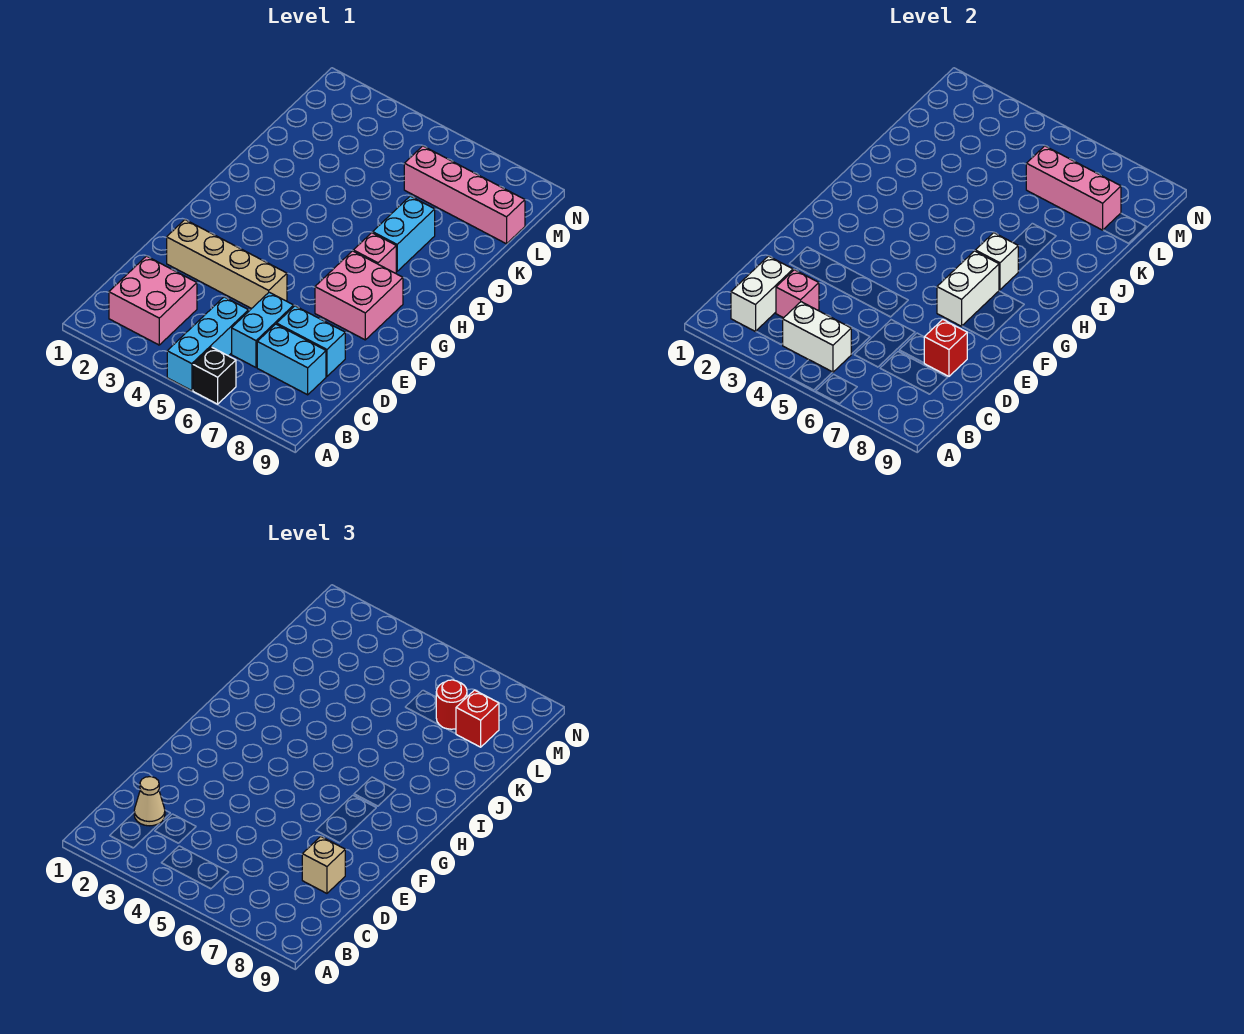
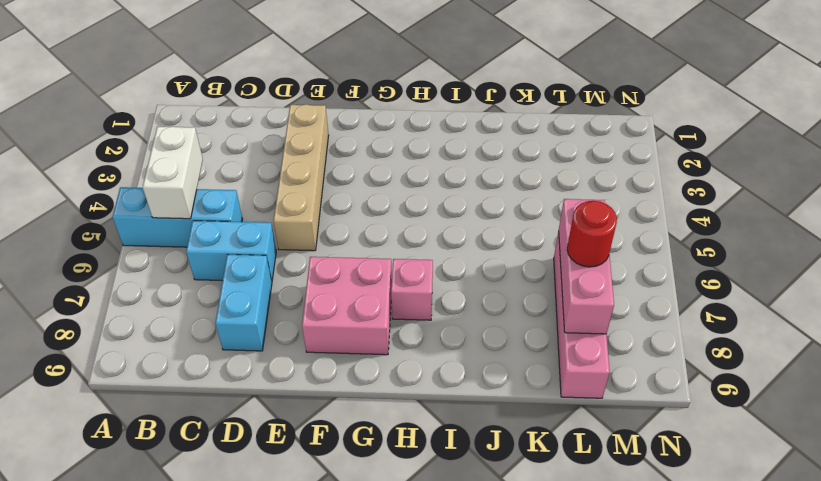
none -> black 1x1 brick [193,347,236,404]
none -> pink 2x2 brick [109,256,197,345]
none -> cyan 1x2 brick [257,324,326,395]

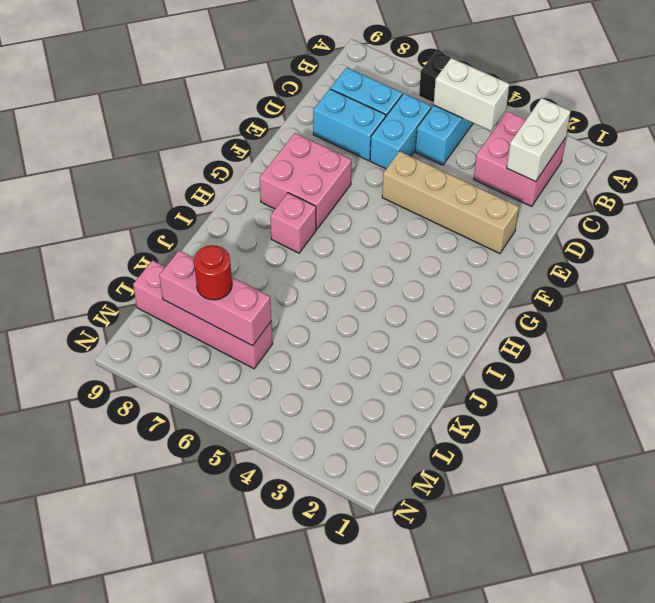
none -> cyan 1x2 brick [373,196,435,271]
none -> pink 1x1 brick [776,270,819,318]
none -> red 1x1 brick [924,320,967,376]

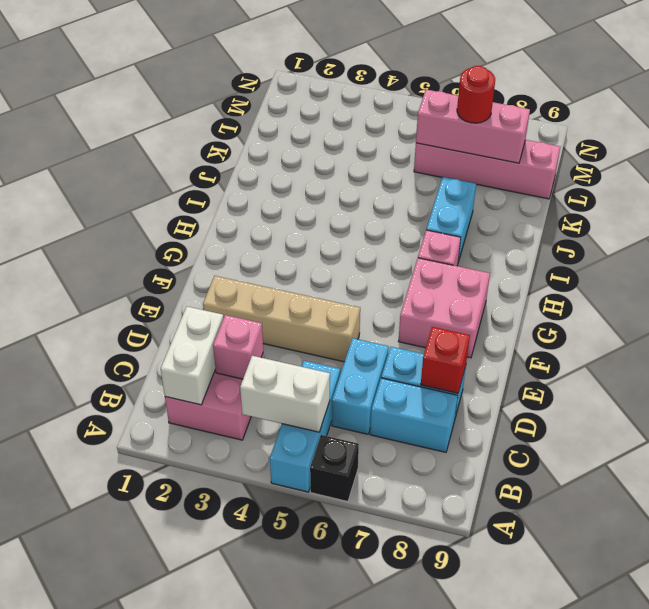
none -> white 1x2 brick [937,251,999,326]
none -> white 1x1 brick [975,233,1018,290]
none -> tan 1x1 cone [134,777,165,826]

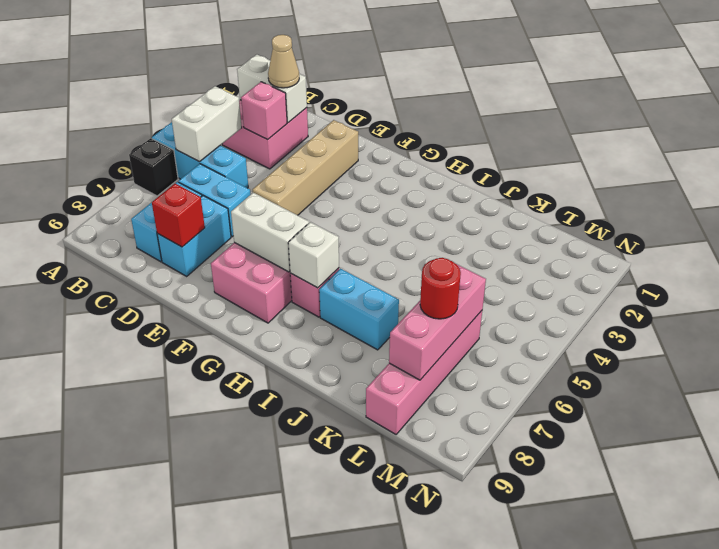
none -> tan 1x1 brick [302,837,345,893]
none -> red 1x1 brick [456,690,499,747]

